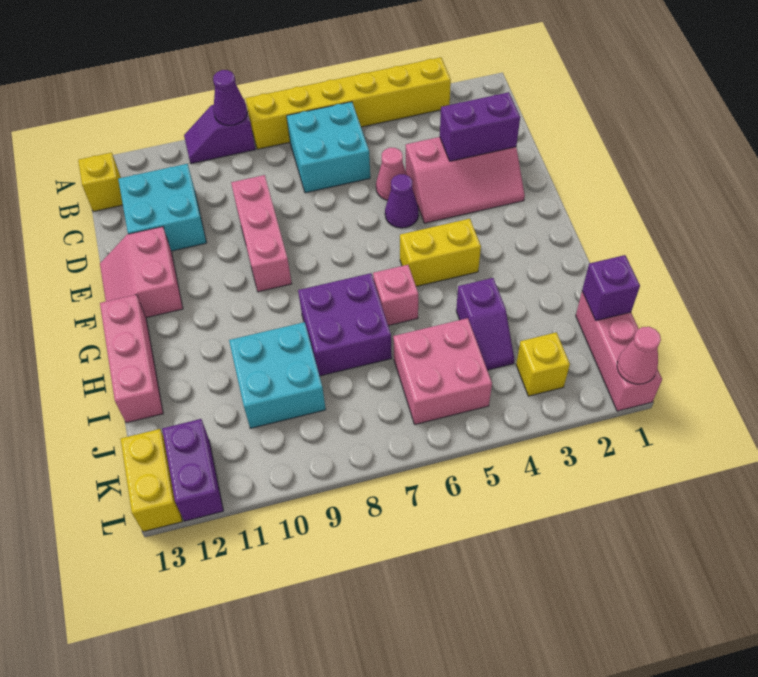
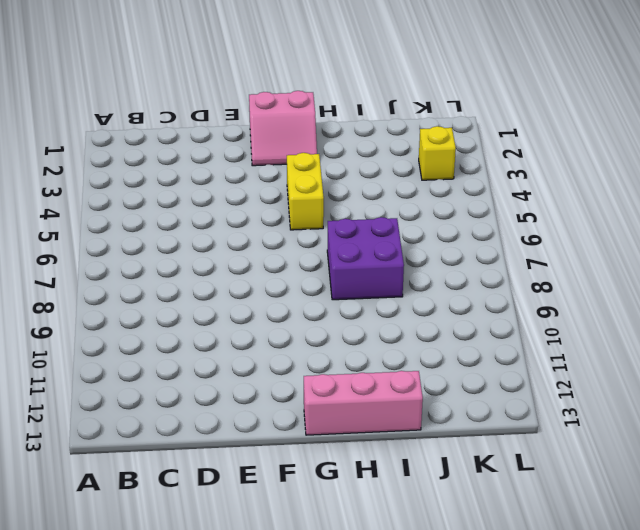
pink 2x2 slope [249,91,317,166] -> pink 2x2 slope moved to [100,227,183,318]
none -> yellow 1x6 brick [246,57,451,149]
none -> purple 1x2 slope [184,100,255,164]
none -> cyan 2x2 brick [287,102,370,193]

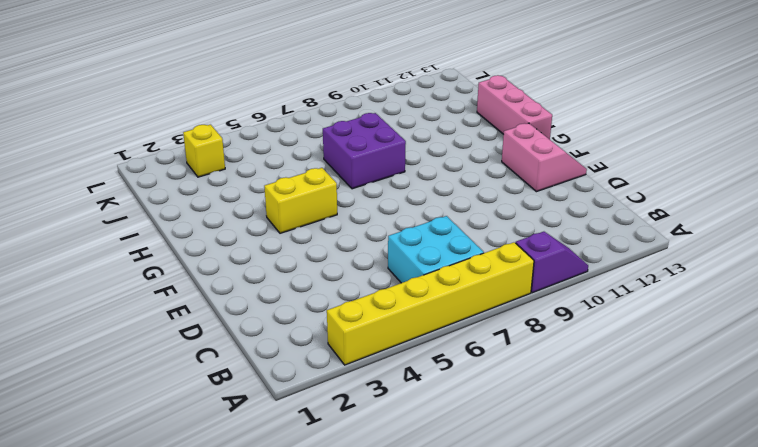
none -> yellow 1x1 brick [78,153,123,212]
none -> cyan 2x2 brick [118,164,207,251]
none -> pink 2x3 slope [406,137,525,223]

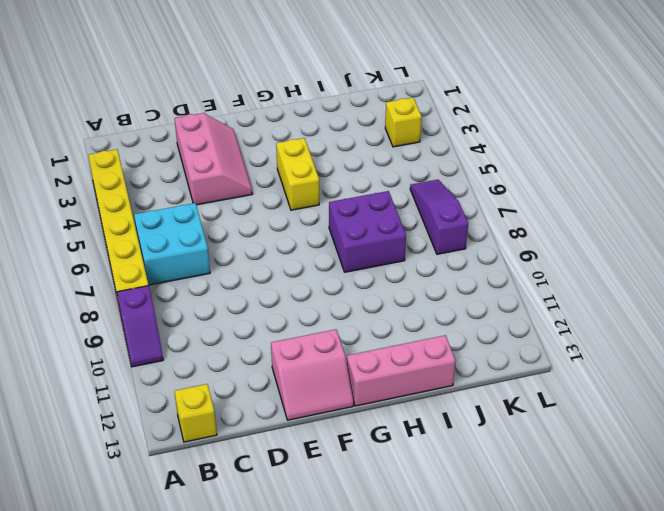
purple 1x3 slope [410,180,468,254] -> pink 2x2 brick [393,318,492,424]
none -> cyan 2x2 brick [118,164,207,251]
none -> pink 1x1 cone [376,148,407,200]
none -> pink 1x3 brick [231,175,292,292]

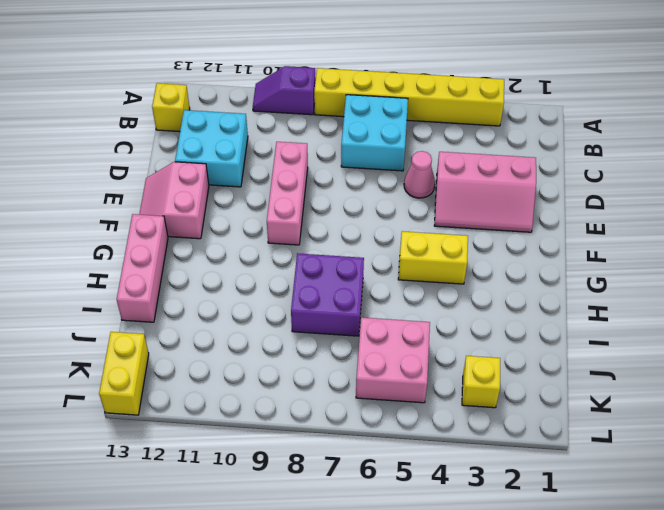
none -> purple 1x1 cone [385,174,419,228]
none -> pink 1x1 brick [373,265,418,326]
none -> purple 1x2 slope [456,278,514,370]

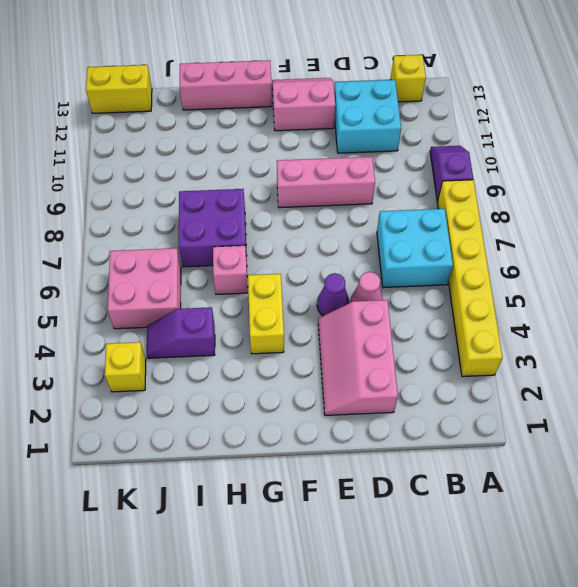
none -> cyan 2x2 brick [229,322,326,428]
none -> pink 1x3 brick [576,292,662,411]
none -> purple 1x2 brick [162,419,223,521]

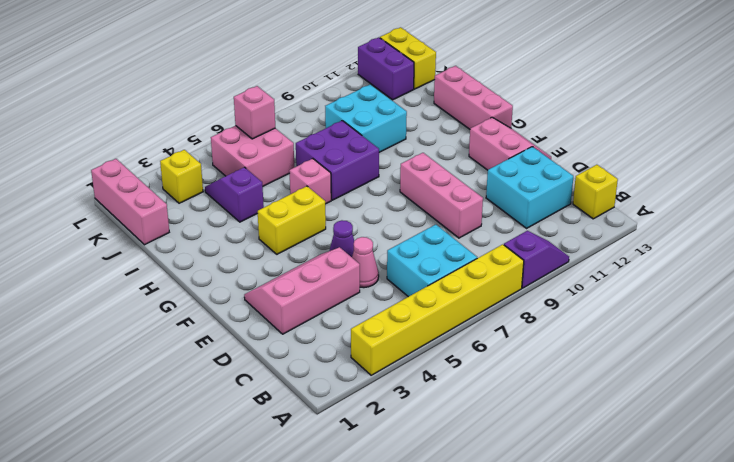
pink 1x1 brick [234,86,275,139] -> none
none -> purple 1x1 cone [213,70,247,125]
none -> purple 1x2 brick [440,92,520,161]
none -> purple 1x1 brick [582,255,640,321]

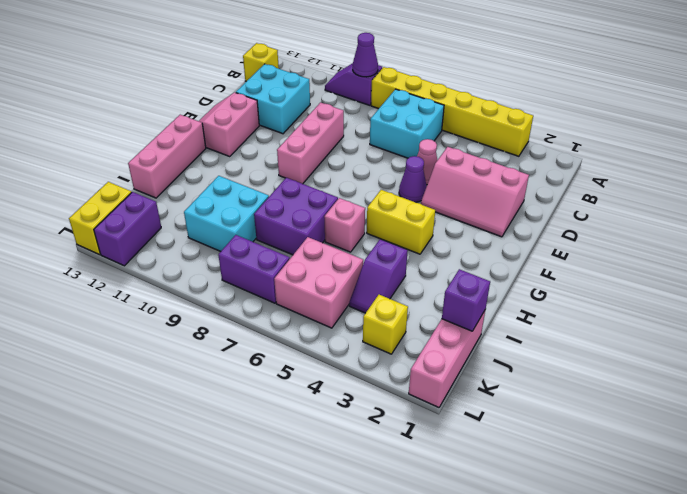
purple 1x2 brick [218,235,290,303] -> purple 1x2 brick moved to [440,92,520,161]
none -> pink 1x1 cone [617,327,661,384]

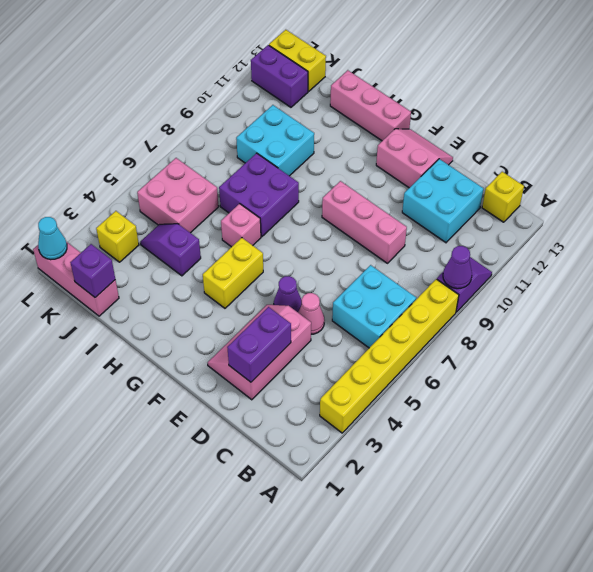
cyan 1x1 cone [38,217,67,260] -> pink 1x1 cone [617,327,661,384]

